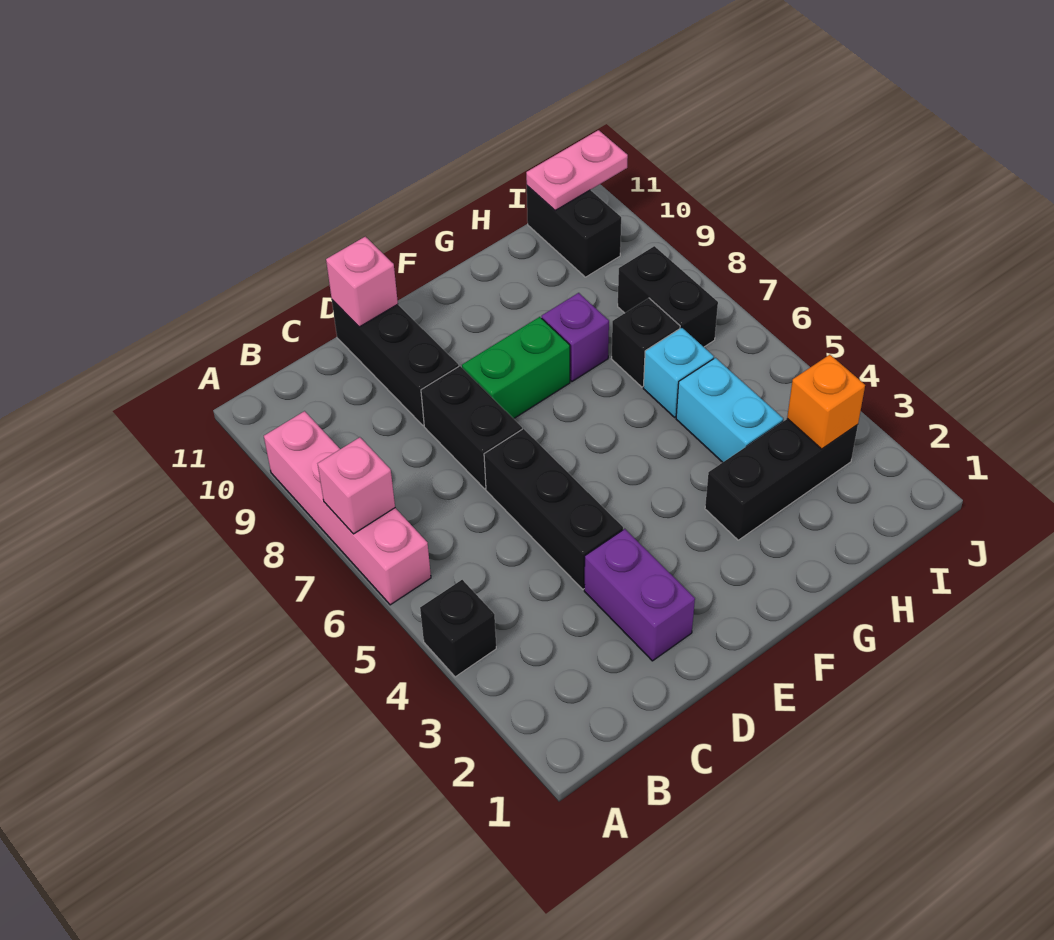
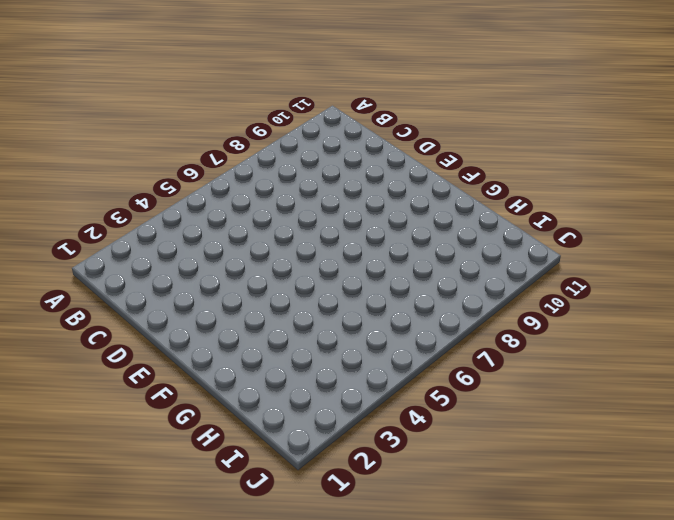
none -> black 1x1 brick [420,580,496,677]
none -> pink 1x4 brick [264,411,431,605]
none -> purple 1x2 brick [584,529,695,661]

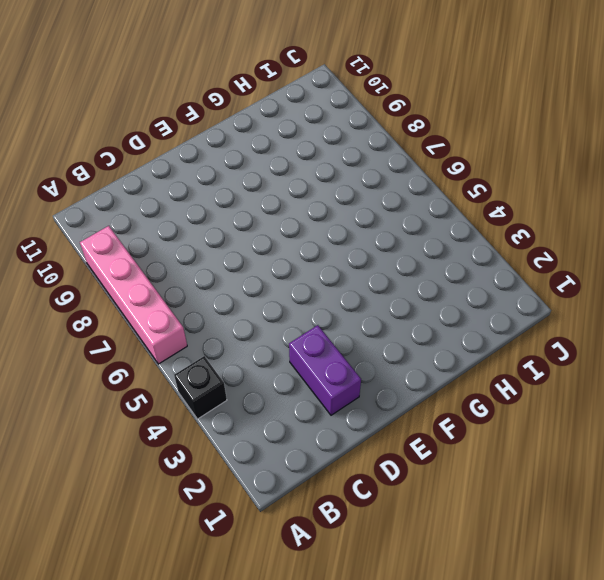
none -> black 1x3 brick [484,429,623,589]
none -> black 1x2 brick [421,366,522,489]
none -> black 1x3 brick [332,300,459,426]

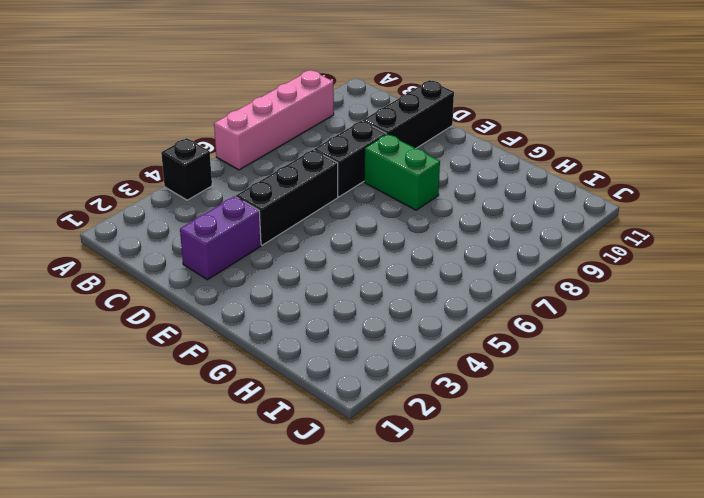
none -> black 1x3 brick [705,419,858,540]
none -> purple 1x1 brick [542,293,609,382]
none -> cyan 1x2 brick [676,358,783,462]

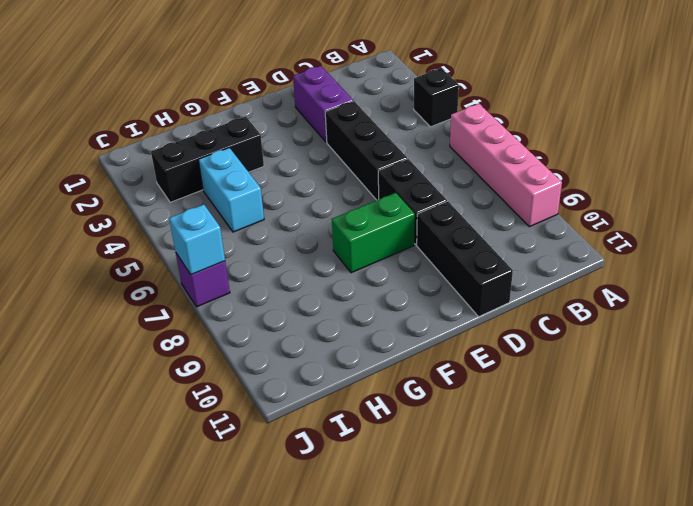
purple 1x1 brick [176,253,230,307] -> purple 1x1 brick moved to [542,293,609,382]
cyan 1x1 brick [169,204,225,275] -> cyan 1x1 brick moved to [643,328,714,417]
none -> black 1x1 brick [611,298,680,387]
none -> black 1x2 brick [618,246,718,347]
none -> black 1x2 brick [527,186,621,277]

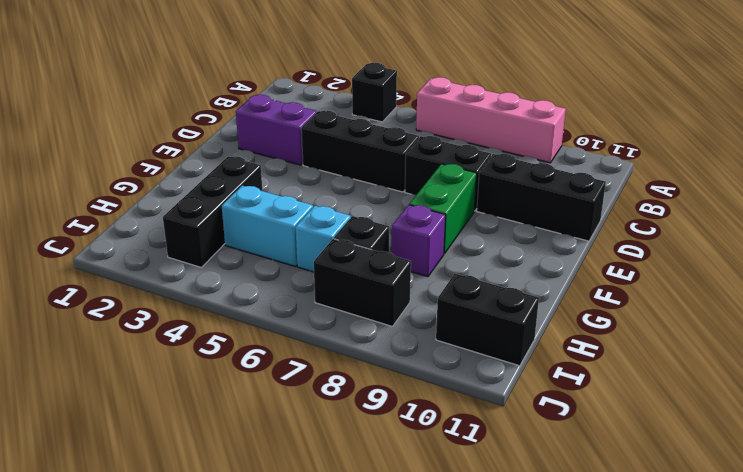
none -> pink 1x1 brick [318,437,395,534]
none -> pink 1x1 brick [326,237,398,327]
none -> orange 1x1 brick [787,355,865,449]

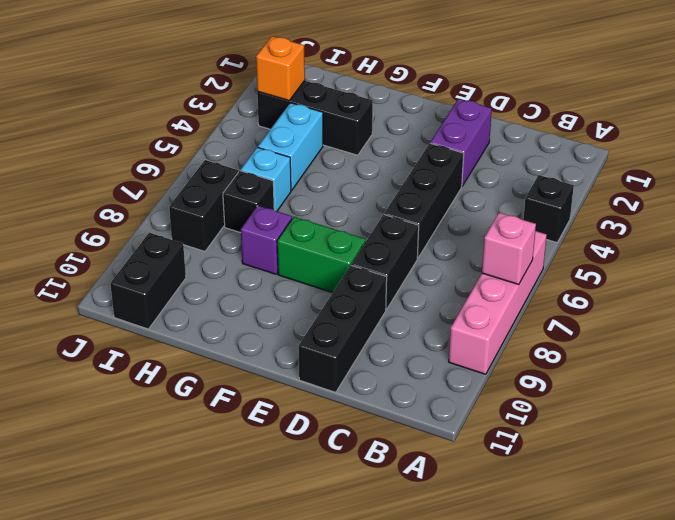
none -> pink 1x1 brick [326,237,398,327]
none -> pink 1x2 plate [526,130,628,211]

